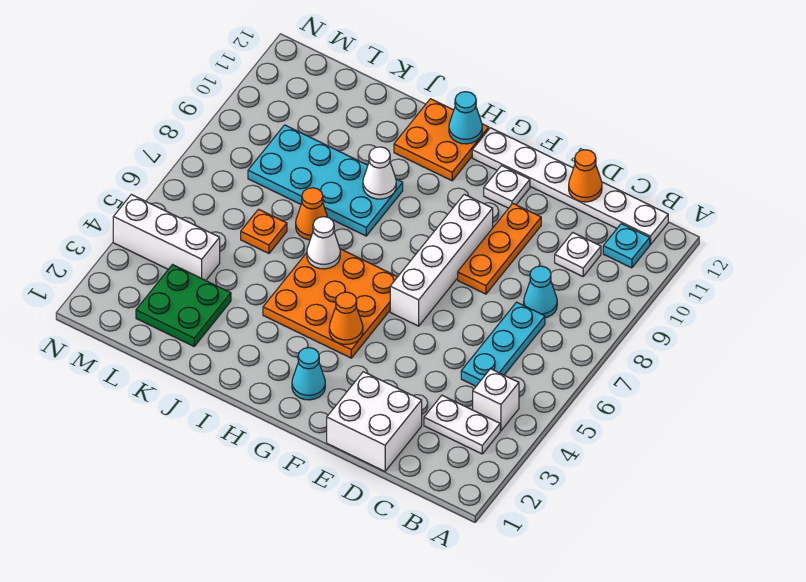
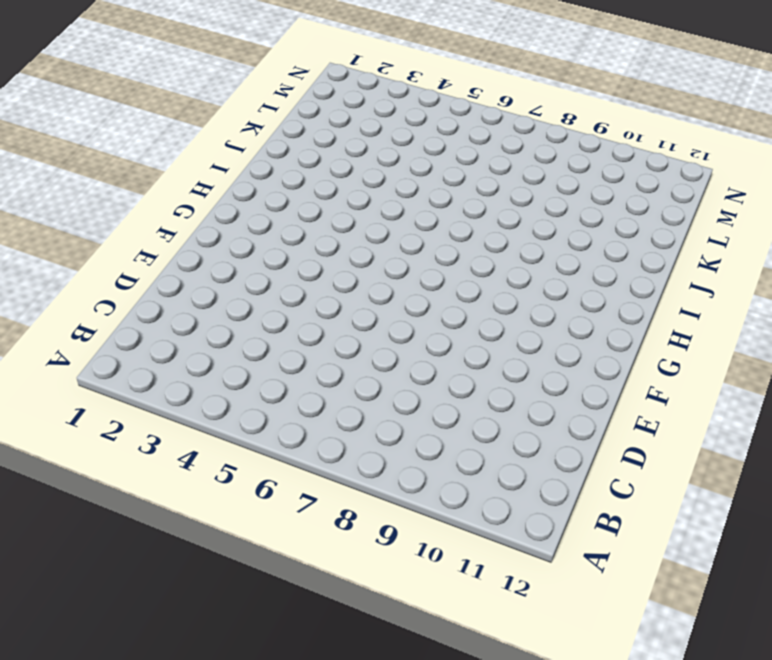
none -> white 1x2 plate [424,395,500,454]
none -> white 1x1 brick [473,369,519,431]
none -> cyan 1x1 plate [603,224,650,268]

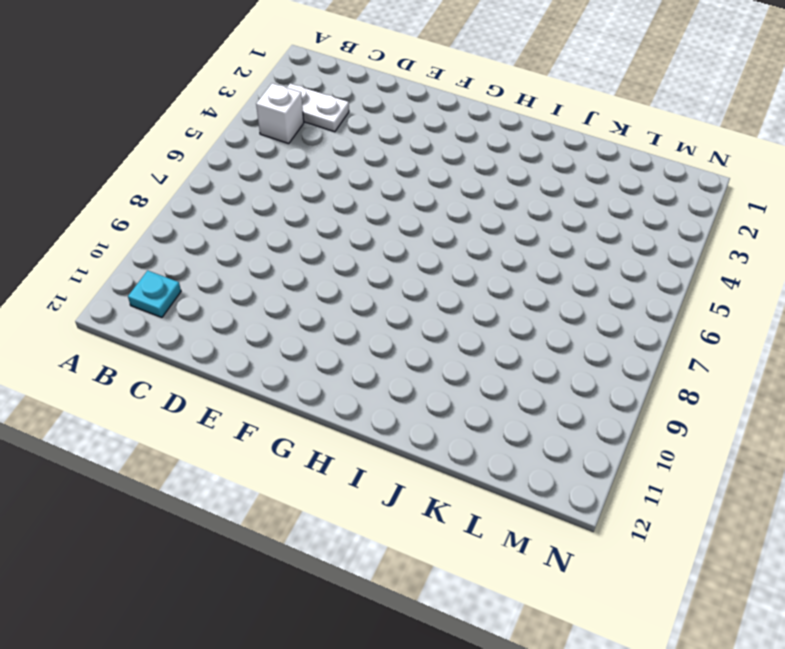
none -> white 1x6 plate [472,128,668,245]
none -> cyan 1x3 plate [461,302,545,386]
none -> cyan 1x1 cone [524,266,557,318]

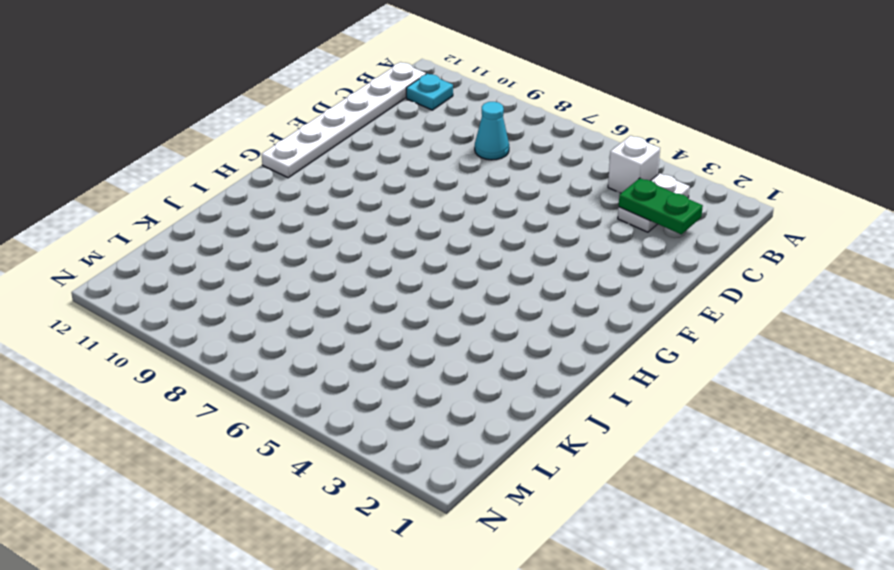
green 1x2 plate [619,178,703,234] -> none
none -> cyan 1x3 plate [461,302,545,386]
none -> white 1x1 plate [555,232,601,276]
none -> white 2x2 brick [327,372,422,471]

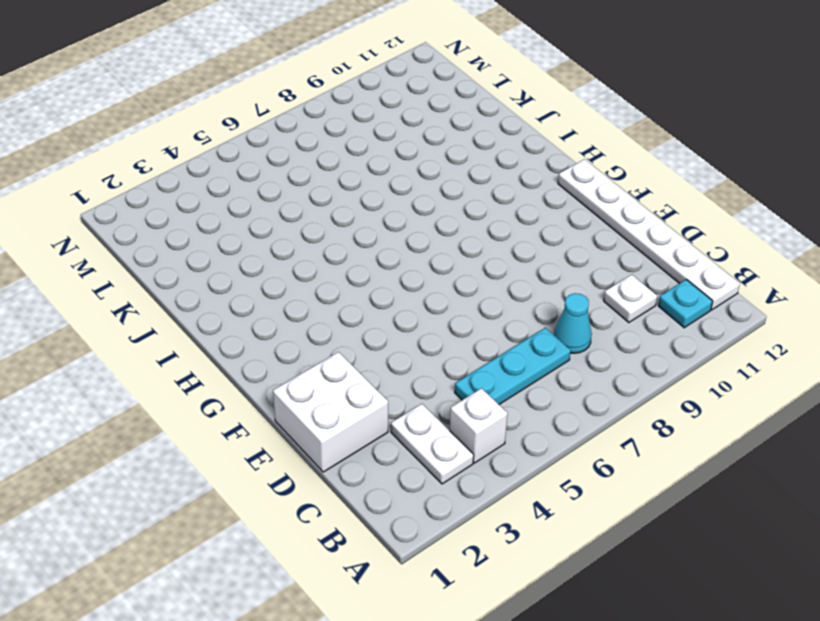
none -> orange 1x3 plate [458,204,541,294]
none -> white 1x4 brick [390,194,493,326]
none -> white 1x1 plate [484,166,530,208]

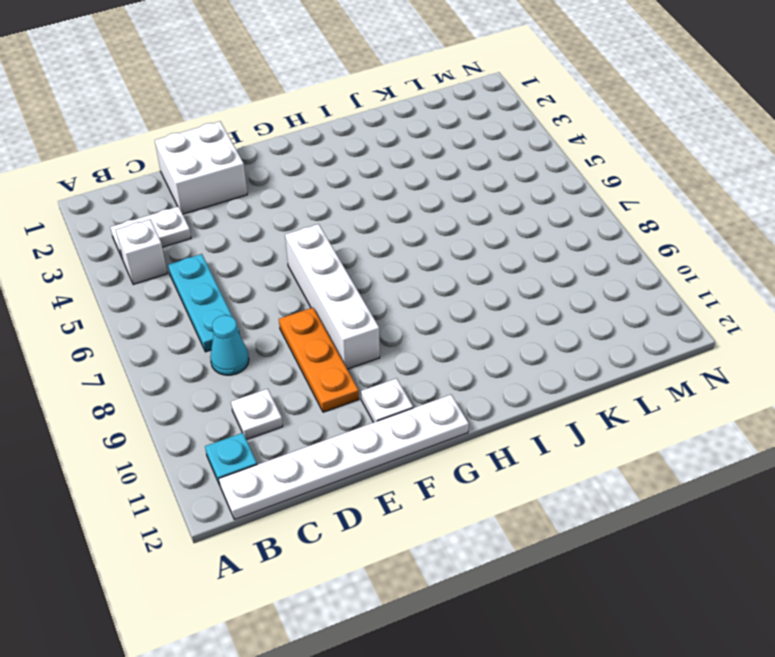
none -> cyan 1x1 cone [292,348,325,400]
none -> orange 3x3 plate [263,249,397,358]
none -> orange 2x2 plate [394,99,489,181]

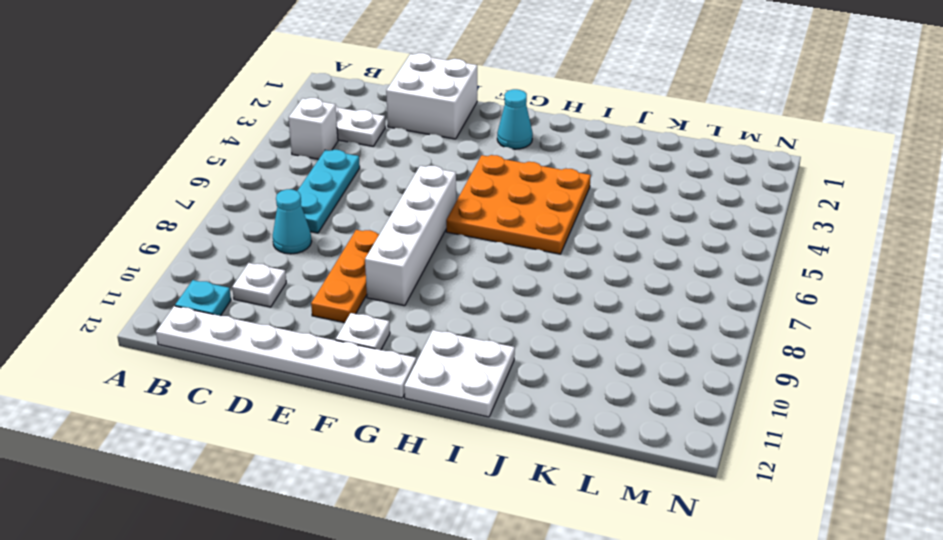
white 2x2 plate [404,330,515,417] -> orange 2x2 plate [394,99,489,181]
none -> cyan 2x4 plate [248,125,403,236]
none -> orange 1x1 cone [296,188,328,240]
none -> green 2x2 plate [136,265,231,346]

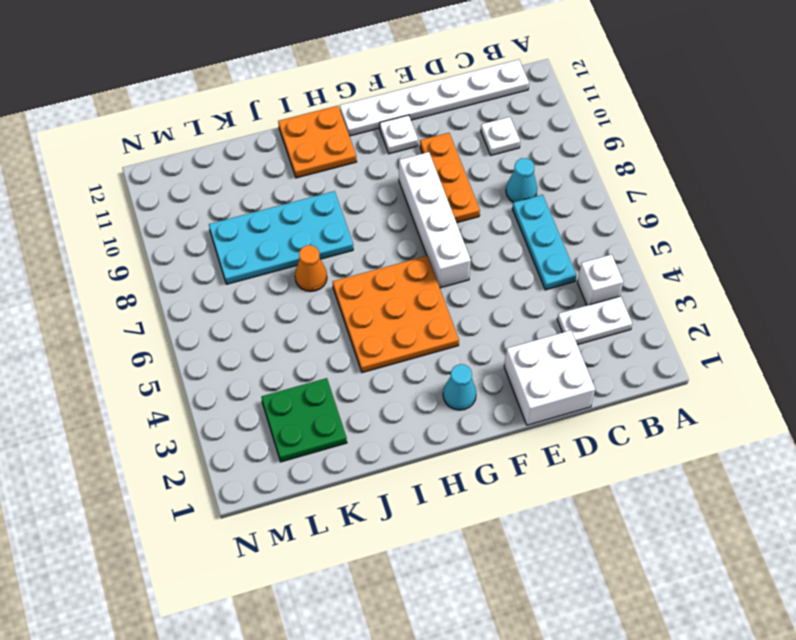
none -> cyan 1x1 plate [603,224,650,268]
none -> orange 1x1 plate [241,209,287,253]
none -> white 1x3 brick [113,194,220,280]

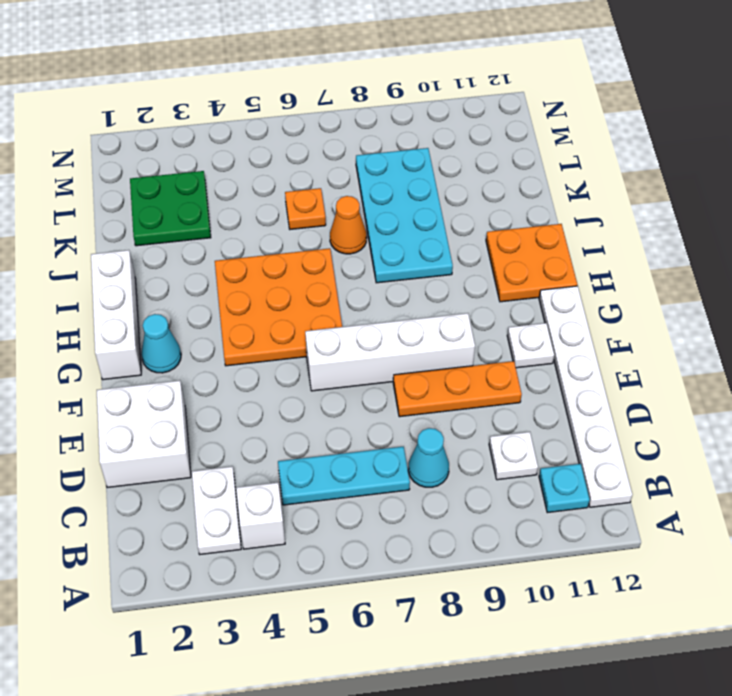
white 1x3 brick [91,250,141,380] -> white 1x3 brick moved to [113,194,220,280]
none -> orange 1x1 cone [569,150,602,202]
none -> orange 1x1 cone [329,292,363,344]
none -> cyan 1x1 cone [449,92,482,144]

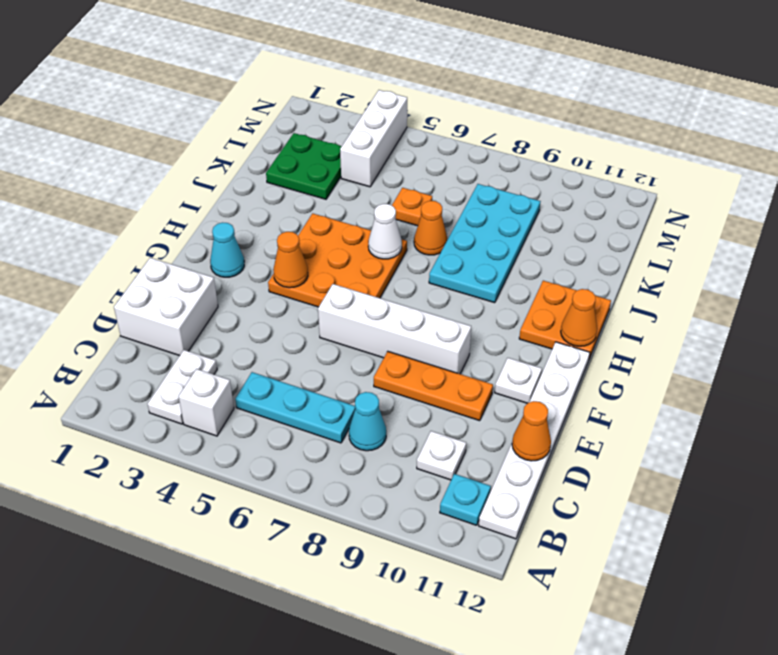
orange 1x1 cone [561,289,597,346] -> cyan 1x1 cone [449,92,482,144]
none -> white 1x1 cone [363,147,396,199]

